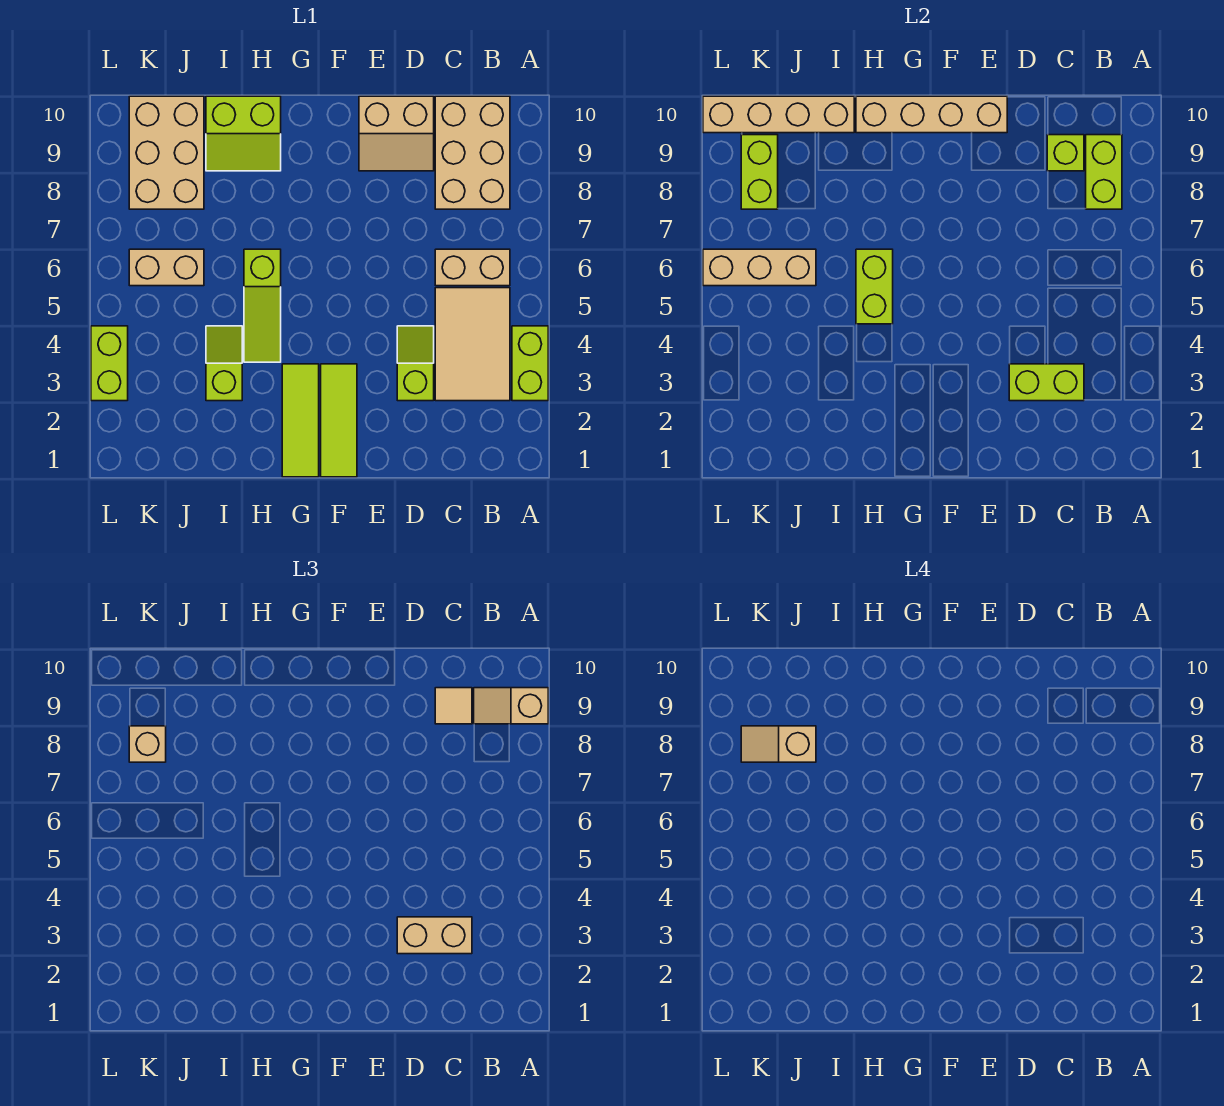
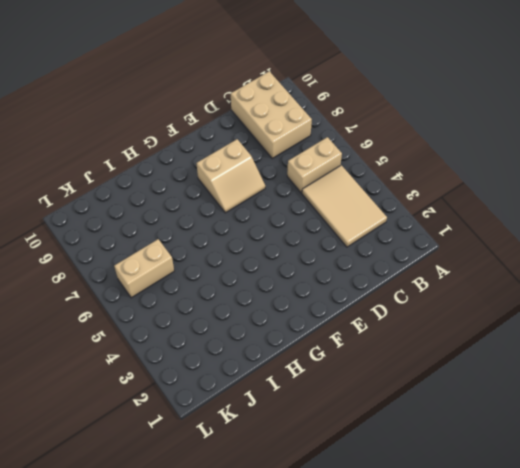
tan 2x2 slope [197,139,265,213] -> tan 2x2 slope moved to [359,96,434,171]
none -> lime 1x2 brick [512,326,548,401]
none -> lime 1x2 slope [397,326,434,401]
none -> lime 1x3 tile [321,364,357,477]

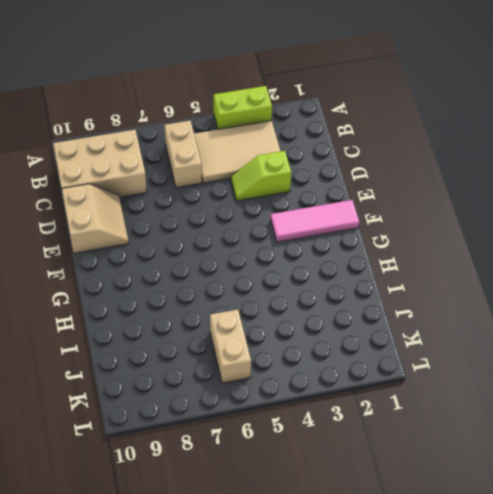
pink 1x3 tile [271,200,359,242] -> lime 1x3 tile [321,364,357,477]
none -> lime 1x3 tile [282,364,319,477]
none -> lime 1x3 slope [244,249,281,362]
none -> lime 2x2 slope [206,96,281,171]

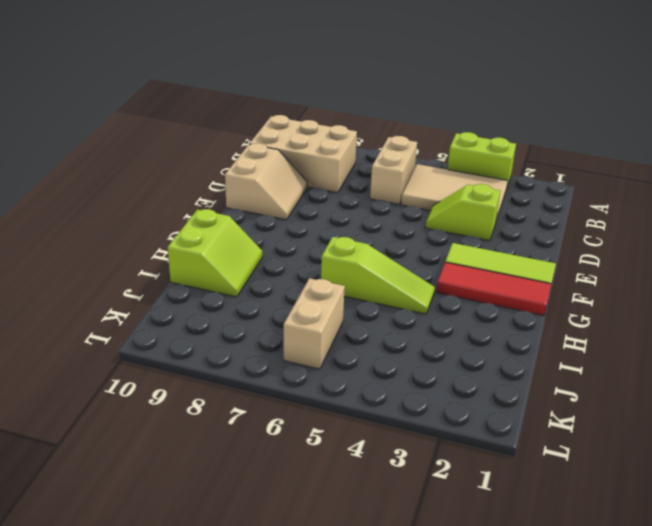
red 1x3 tile [436,262,551,316] -> lime 1x3 tile [282,364,319,477]
none -> lime 1x2 slope [206,326,242,401]
none -> tan 2x3 brick [129,96,204,209]
none -> lime 1x2 brick [91,326,128,401]

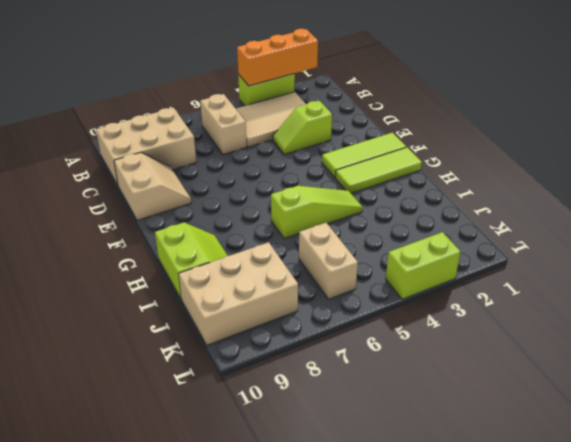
orange 1x3 brick [237,29,318,86] -> none
none -> lime 1x2 slope [206,326,242,401]
none -> lime 1x2 brick [1086,135,1122,209]
none -> lime 1x2 brick [1009,364,1084,401]

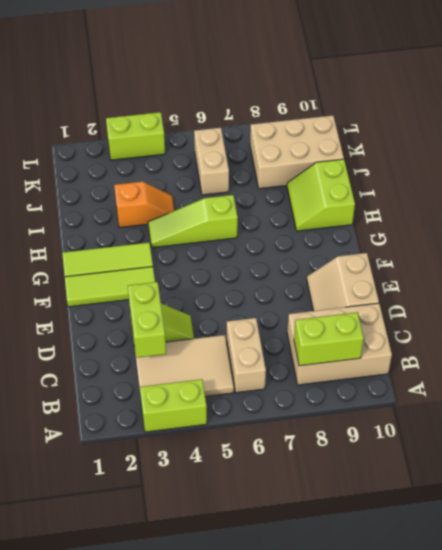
orange 1x2 slope [114,181,174,228] -> lime 1x2 slope [206,326,242,401]
none -> lime 1x1 brick [1047,135,1084,171]
none -> tan 1x4 brick [856,96,1007,133]
none -> lime 1x2 brick [856,249,893,324]

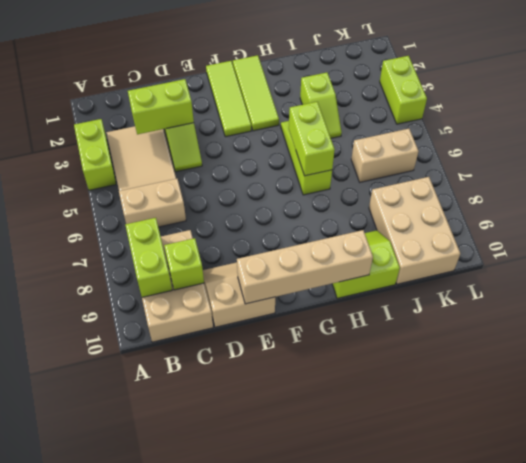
none -> tan 1x4 brick [703,96,854,133]
none -> tan 1x3 brick [703,249,816,286]
none -> lime 1x2 brick [741,135,778,209]

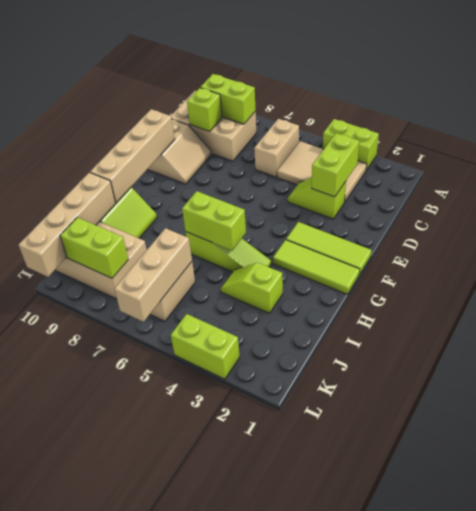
none -> tan 1x2 slope [474,688,548,724]
none -> tan 1x2 brick [397,917,472,954]
none -> tan 1x1 tile [435,688,472,724]

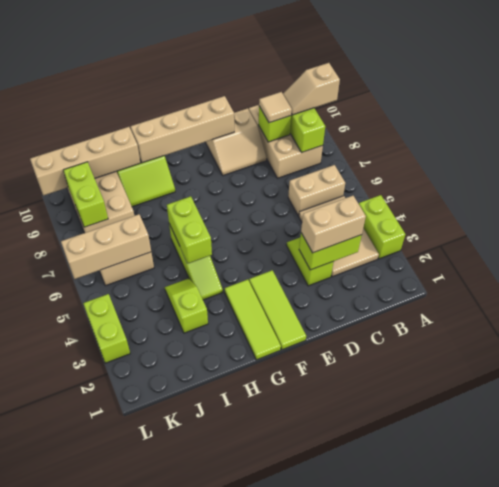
none -> tan 1x1 brick [129,726,166,762]
none -> tan 1x2 slope [741,726,816,762]

